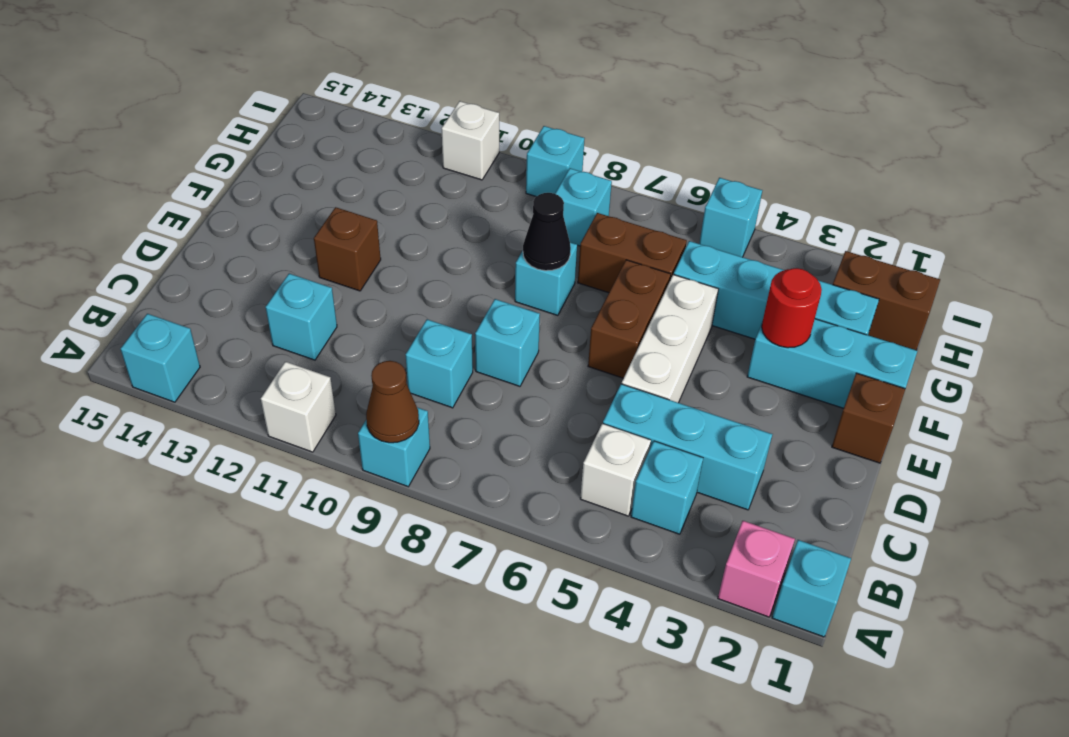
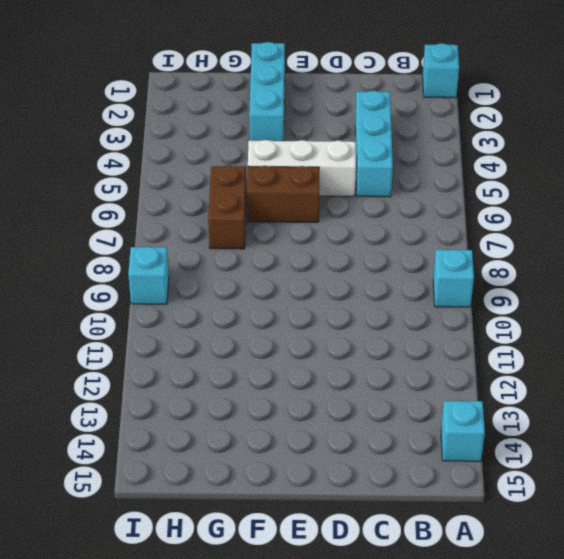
none -> pink 1x1 brick [718,521,795,617]
none -> white 1x1 brick [261,362,336,452]
none -> cyan 1x1 brick [631,441,703,534]

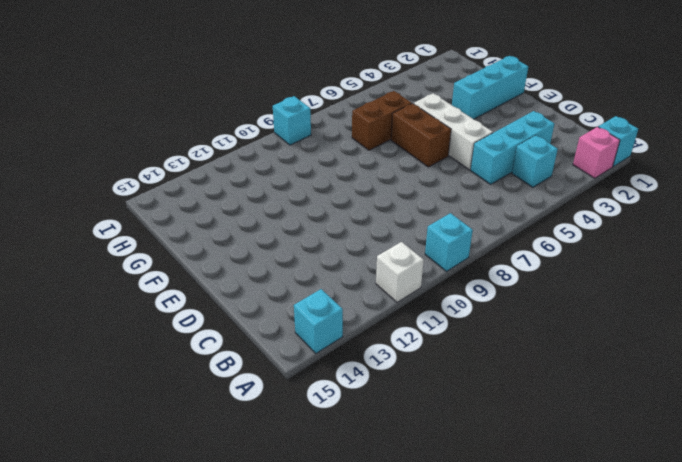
none -> white 1x1 brick [580,424,651,516]
none -> cyan 1x1 brick [406,319,473,408]
none -> cyan 1x1 brick [266,274,337,360]

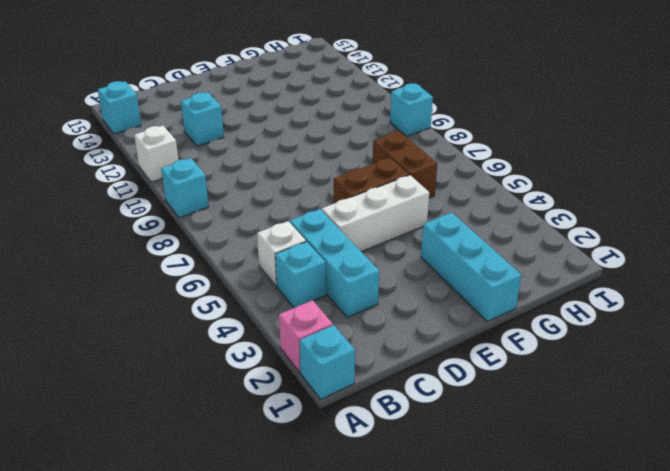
none -> cyan 1x1 brick [406,319,473,408]
none -> cyan 1x1 brick [475,299,540,386]
none -> brown 1x1 brick [832,373,905,463]

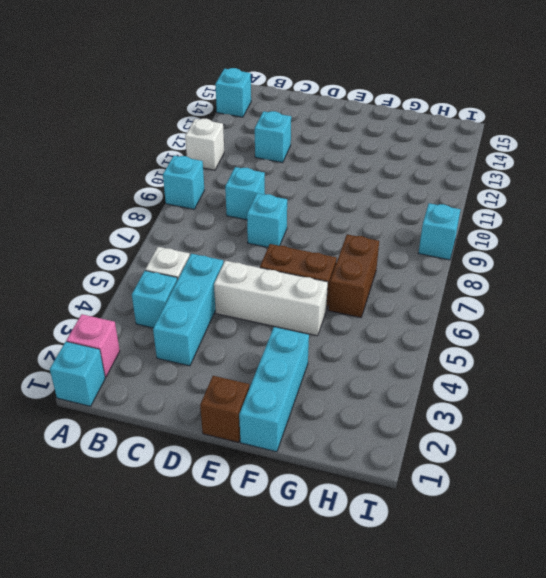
none -> brown 1x1 brick [314,207,381,291]
none -> cyan 1x1 brick [515,242,577,316]
none -> cyan 1x4 brick [674,241,879,339]

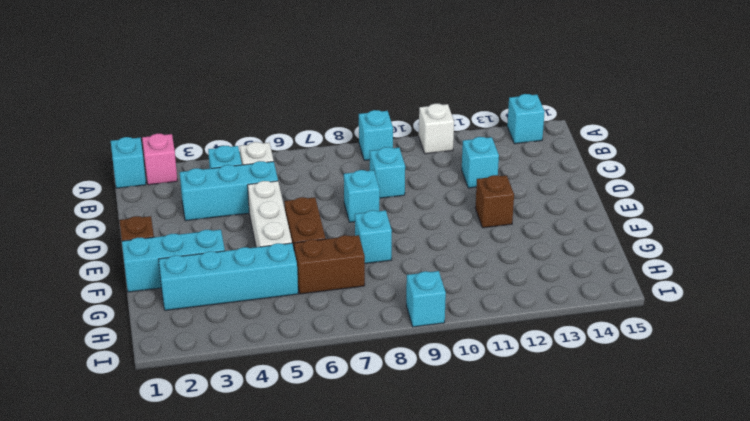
none -> brown 1x2 brick [833,251,940,350]
none -> cyan 1x1 brick [555,168,612,246]
none -> cyan 1x1 brick [699,178,762,257]

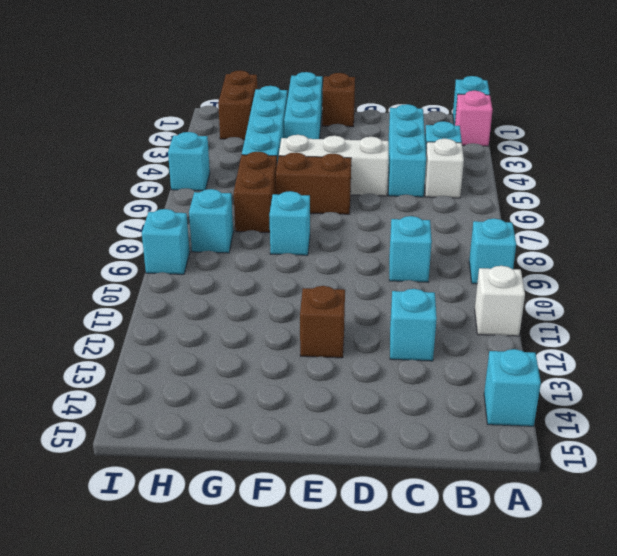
none -> cyan 1x1 brick [475,299,540,386]
none -> white 1x1 brick [441,101,499,180]
none -> brown 1x1 cone [366,361,419,443]

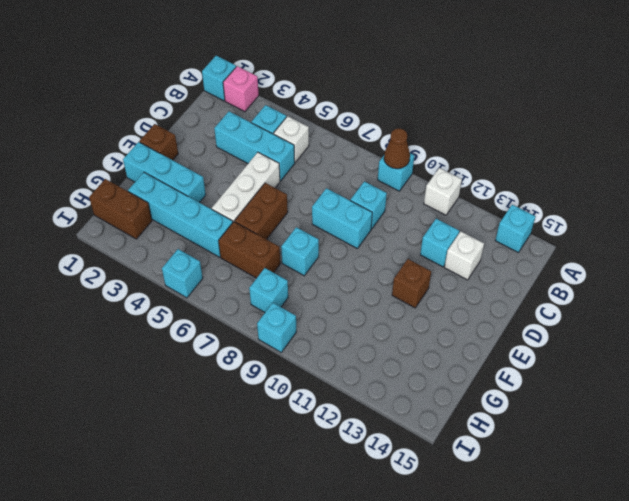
white 1x1 brick [444,232,484,280] -> white 1x1 brick moved to [441,101,499,180]
cyan 1x2 brick [312,188,372,248] -> cyan 1x1 brick [475,299,540,386]
none -> red 1x1 round brick [762,268,822,348]
none -> black 1x1 cone [523,193,571,271]

